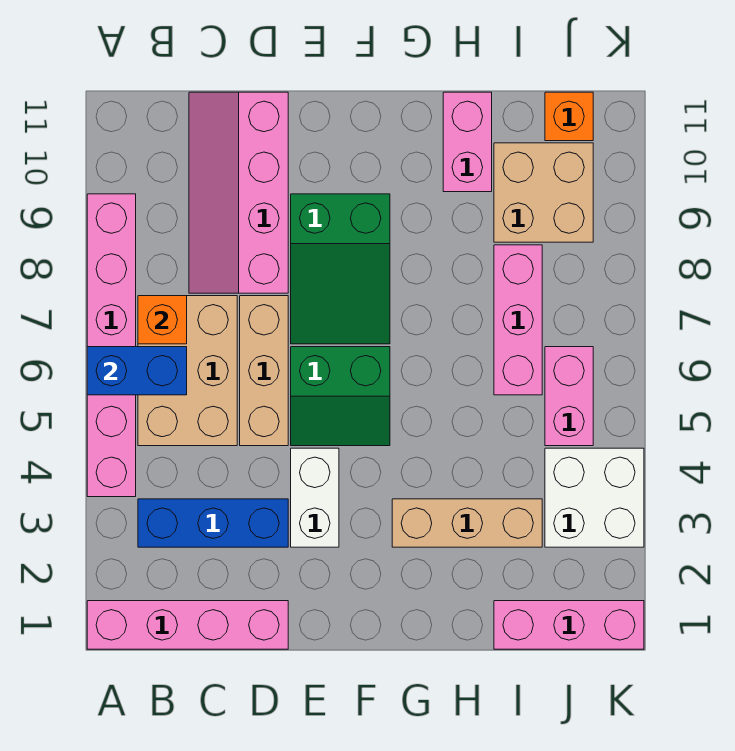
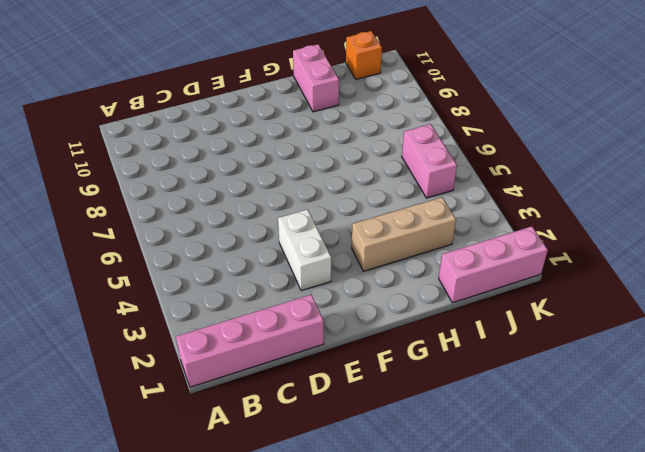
none -> pink 1x6 brick [87,194,136,497]
none -> blue 1x3 brick [138,499,288,547]
none -> tan 2x3 brick [138,296,237,446]

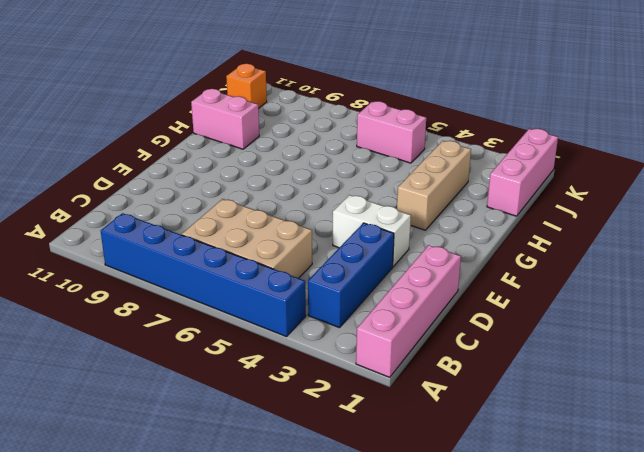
blue 1x6 brick [101,213,306,337] -> pink 1x6 brick [87,194,136,497]
none -> pink 2x4 slope [189,92,288,293]
none -> tan 1x3 brick [240,296,288,446]
none -> green 2x2 slope [291,347,390,446]

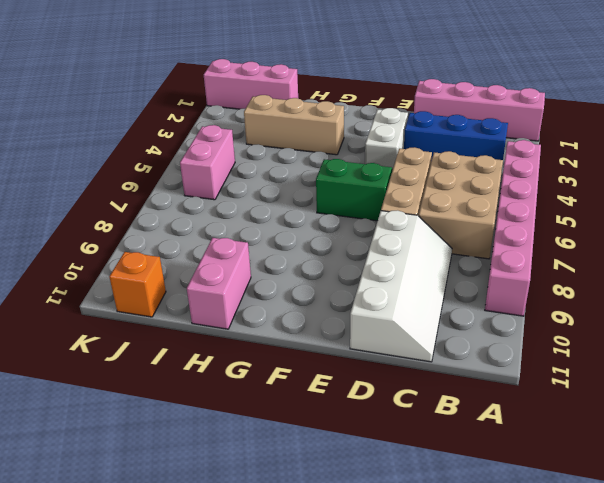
white 2x4 slope [350,210,452,362] -> pink 2x4 slope [189,92,288,293]
none -> green 2x3 slope [291,194,390,344]
none -> pink 1x3 brick [494,245,542,395]
none -> tan 2x2 brick [494,143,593,242]

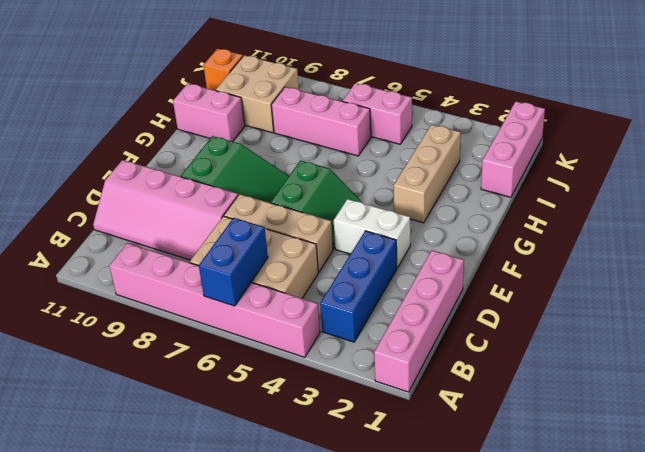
none -> white 2x2 brick [545,448,644,547]
none -> orange 1x1 brick [138,296,187,344]

